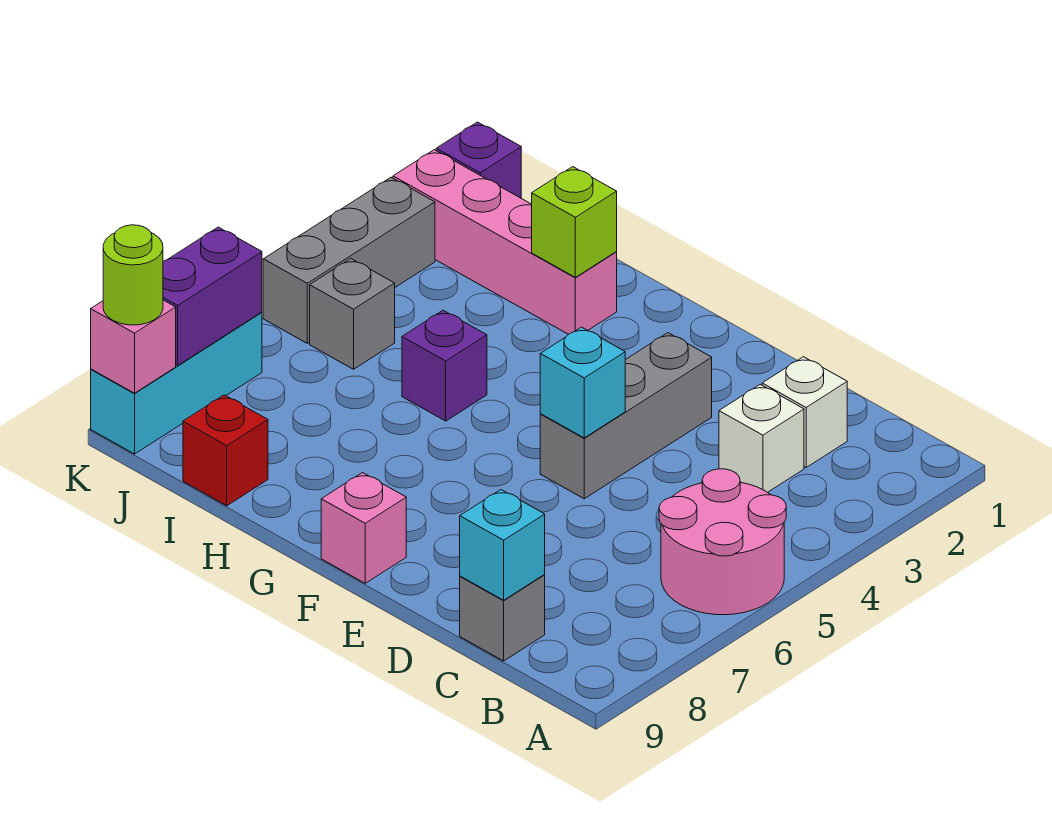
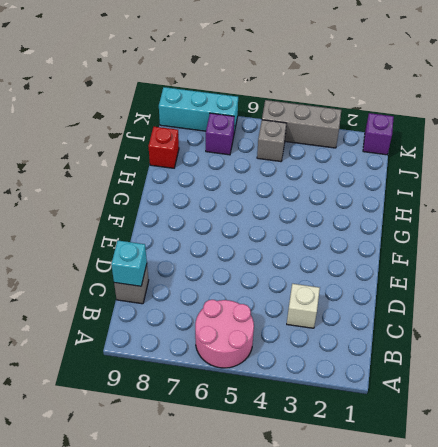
purple 1x1 brick [206,113,234,155] -> purple 1x1 brick moved to [402,310,487,421]
none -> white 1x1 brick [762,357,847,467]
none -> grey 1x3 brick [540,333,712,499]
none -> pink 1x1 brick [321,473,406,583]

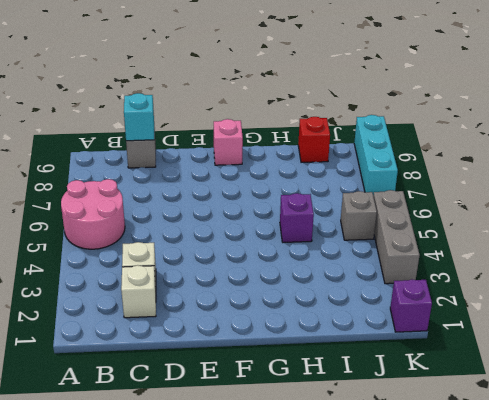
none -> grey 1x3 brick [540,333,712,499]
none -> pink 1x4 brick [393,150,617,334]
none -> cyan 1x1 brick [540,327,625,438]

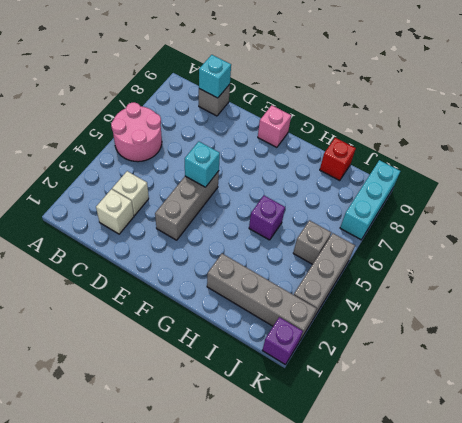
grey 1x4 brick [207,254,317,342] -> pink 1x4 brick [393,150,617,334]
none -> lime 1x1 brick [532,167,617,277]
none -> purple 1x2 brick [163,227,262,365]
none -> pink 1x1 brick [91,300,176,393]

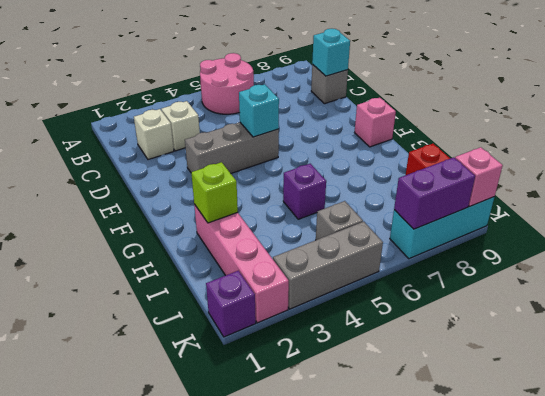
none -> lime 1x1 round brick [103,225,163,325]

